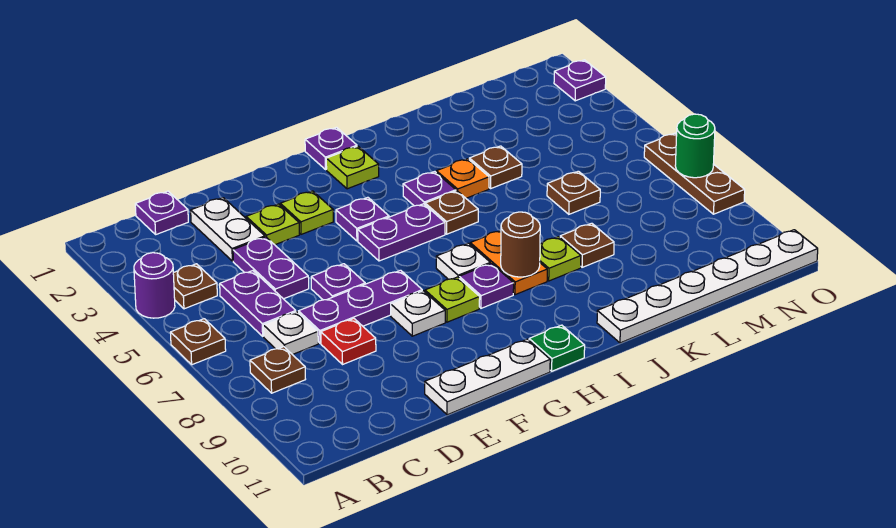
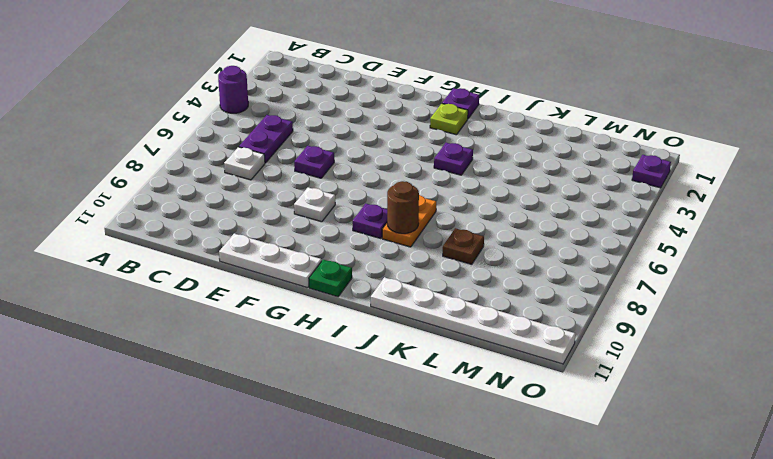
none -> brown 1x1 plate [170,319,226,365]
none -> brown 1x1 plate [173,264,217,309]
none -> brown 1x1 plate [250,347,306,393]
none -> purple 1x1 plate [135,191,188,234]

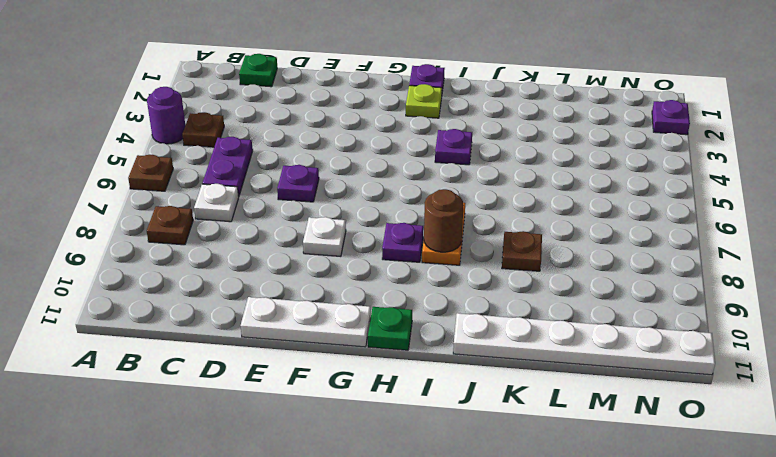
green 1x1 plate [239,54,277,87] -> purple 1x1 plate [135,191,188,234]
none -> white 1x2 plate [191,198,265,261]
none -> purple 1x2 plate [233,237,309,299]
none -> purple 1x3 plate [299,270,422,343]
none -> red 1x1 plate [321,319,376,364]

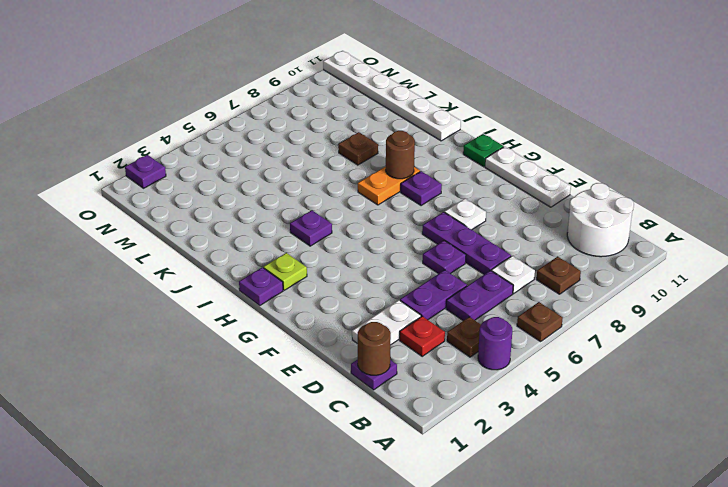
white 2x2 round brick [567,183,634,257] -> none
brown 1x1 round brick [358,322,391,375] -> none
red 1x1 plate [400,316,445,356] -> red 1x1 plate moved to [321,319,376,364]
none -> lime 1x1 plate [246,204,299,245]
none -> lime 1x1 plate [280,191,333,234]
none -> purple 1x1 plate [336,197,389,241]
none -> purple 1x2 plate [358,204,445,261]

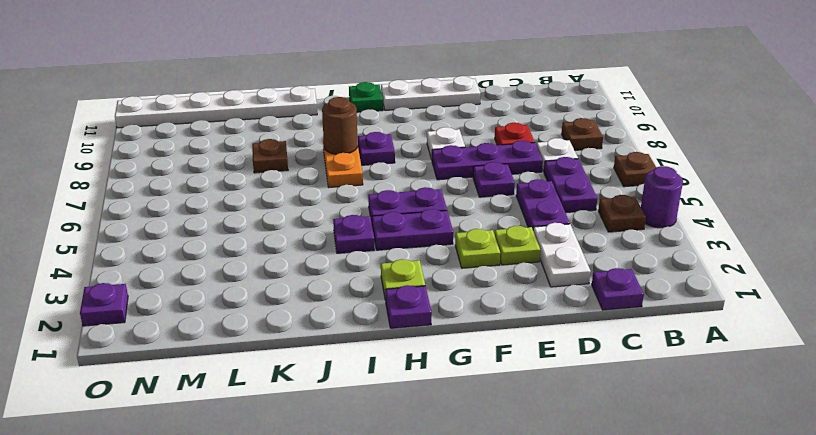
purple 1x2 plate [372,209,453,250] -> purple 1x1 plate [336,197,389,241]
none -> lime 1x1 plate [425,277,480,322]
none -> white 1x1 plate [436,243,490,279]
none -> brown 1x1 plate [425,191,478,234]
none -> orange 1x1 plate [436,159,489,198]

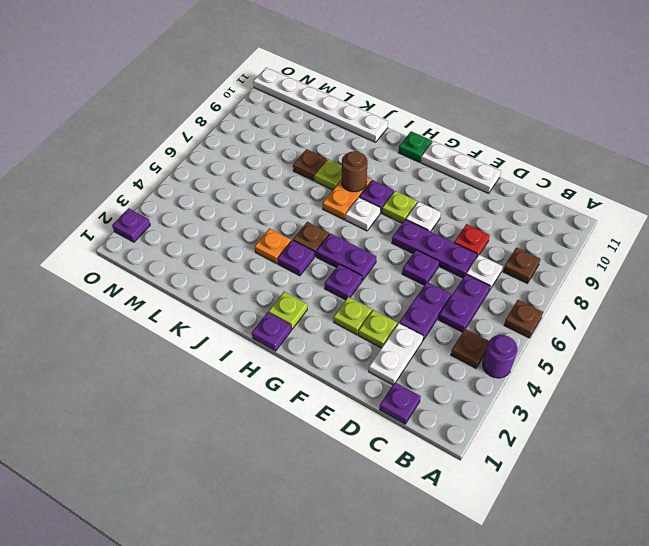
none -> brown 1x1 plate [469,146,522,188]
none -> brown 1x1 plate [547,171,600,214]
none -> brown 1x3 plate [644,133,745,214]
none -> green 1x1 round brick [675,114,715,178]

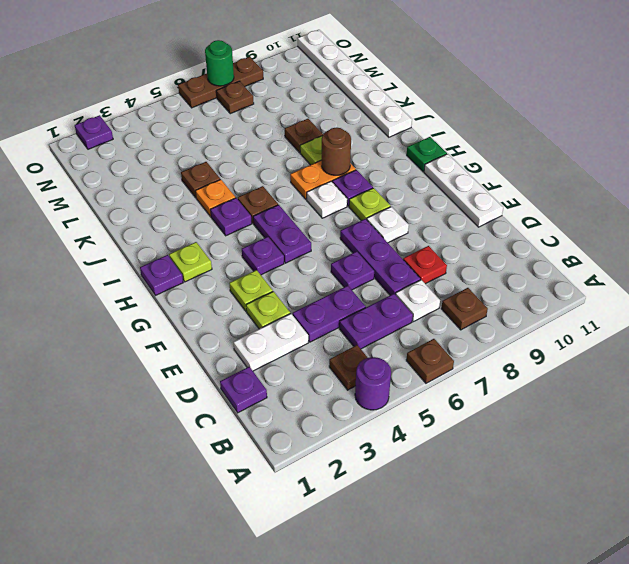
brown 1x1 plate [216,81,254,114] -> brown 1x1 plate moved to [547,171,600,214]

